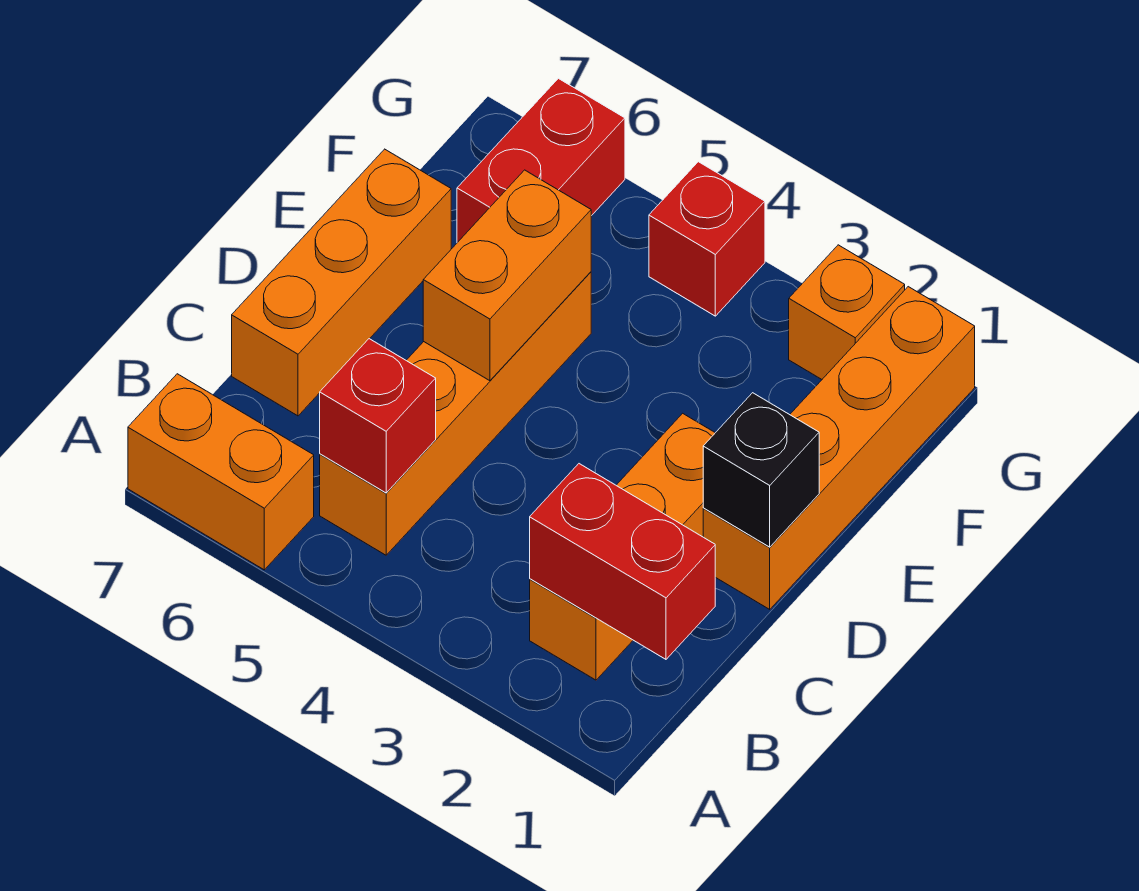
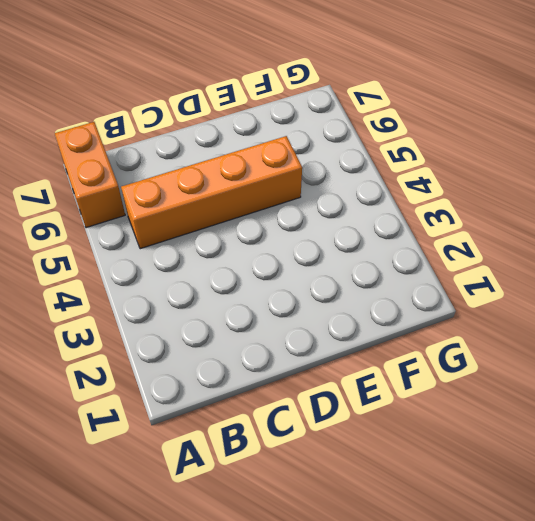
none -> orange 1x3 brick [530,413,715,680]
none -> orange 1x3 brick [232,149,451,416]
none -> orange 1x4 brick [703,287,975,609]

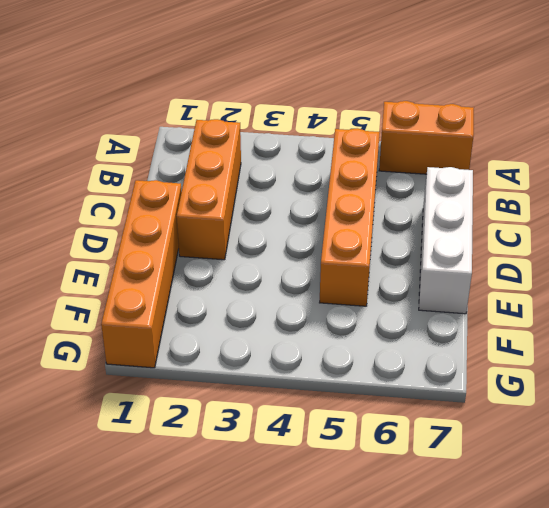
white 1x3 brick [419,167,473,314] -> orange 1x3 brick [232,149,451,416]
none -> red 1x2 brick [457,78,625,243]
none -> orange 1x1 brick [789,245,905,379]
none -> red 1x1 brick [649,162,765,316]

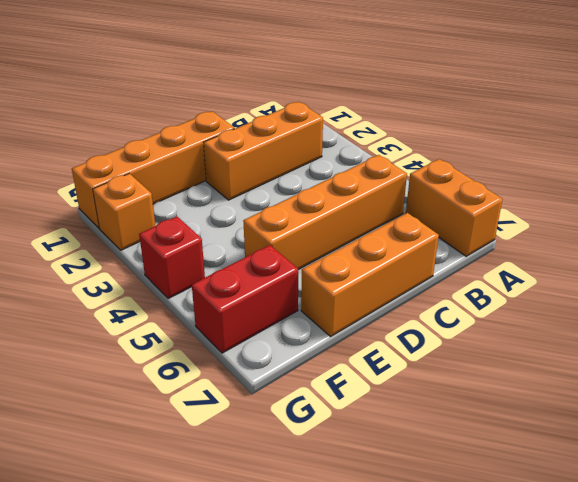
none -> red 1x2 brick [530,464,715,659]
none -> red 1x1 brick [320,339,436,493]
none -> black 1x1 brick [703,393,819,547]

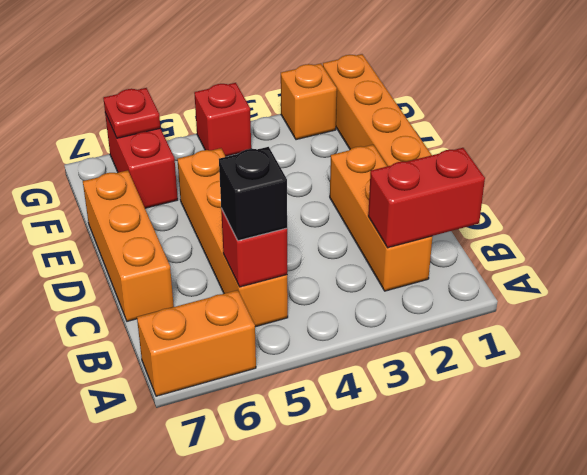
black 1x1 brick [219,147,287,241] -> black 1x1 brick moved to [703,393,819,547]
red 1x1 plate [103,88,160,138] -> none
none -> orange 1x2 brick [423,170,591,381]

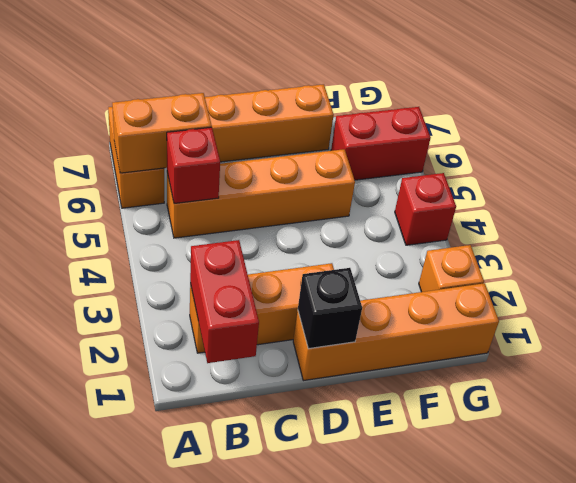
orange 1x2 brick [112,93,212,173] -> orange 1x2 brick moved to [423,170,591,381]

